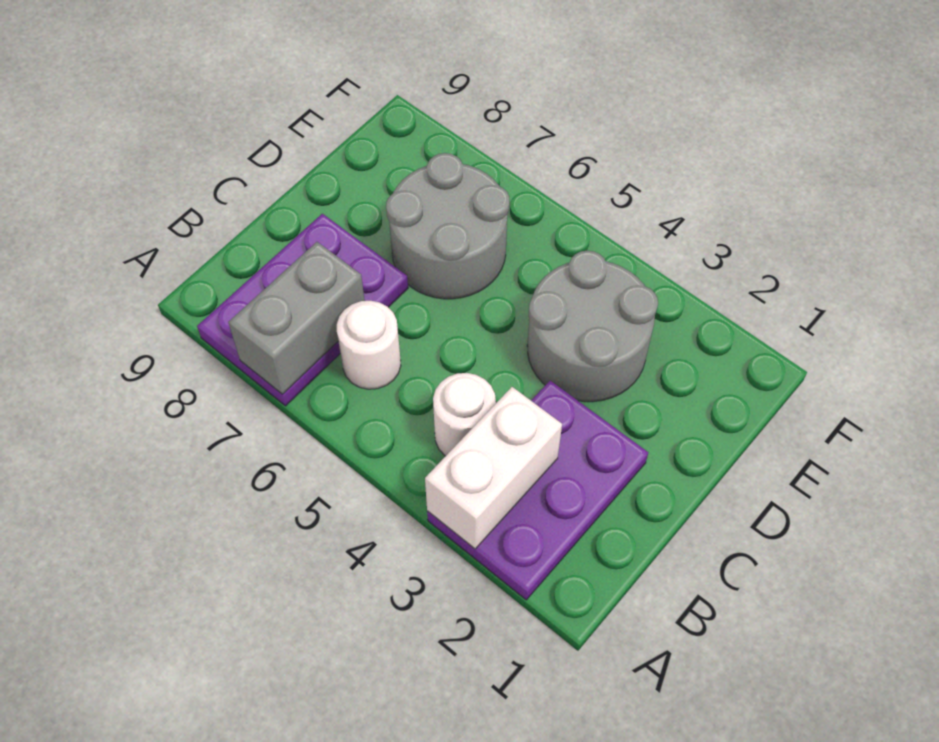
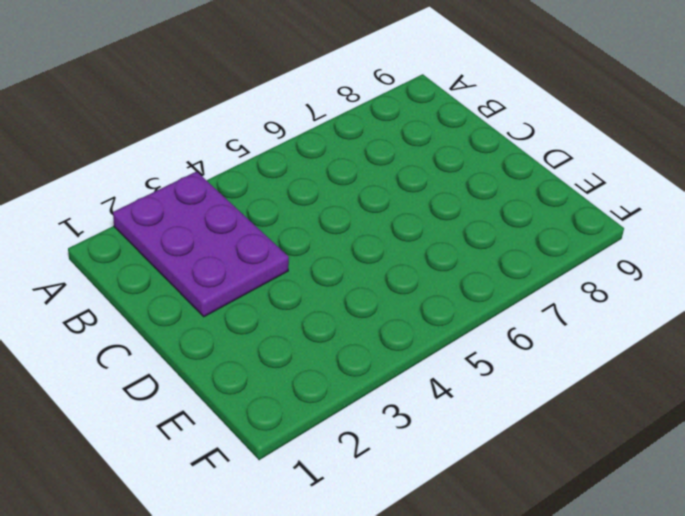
none -> purple 2x3 plate [197,214,408,406]
none -> white 1x1 round brick [433,373,496,456]

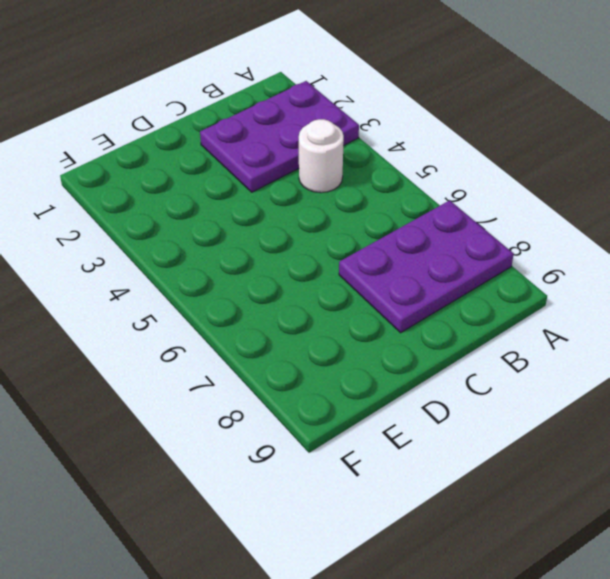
none -> white 1x1 round brick [337,301,401,389]
none -> grey 2x2 round brick [527,250,658,402]

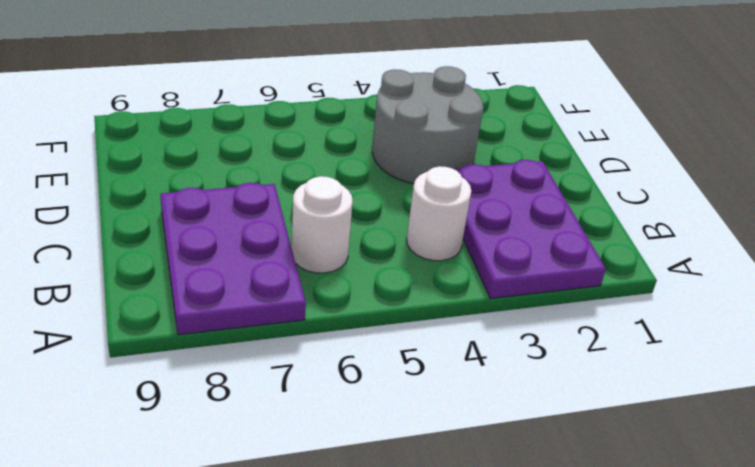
none -> grey 2x2 round brick [386,153,509,299]
none -> white 1x2 brick [425,387,562,549]

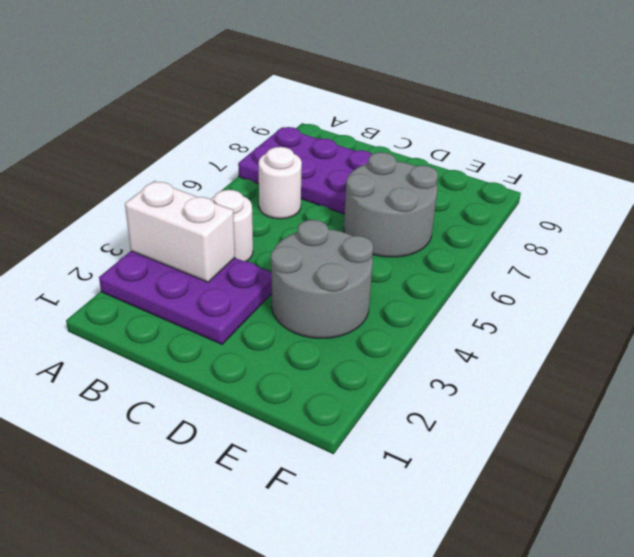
none -> grey 1x2 brick [228,242,365,394]

